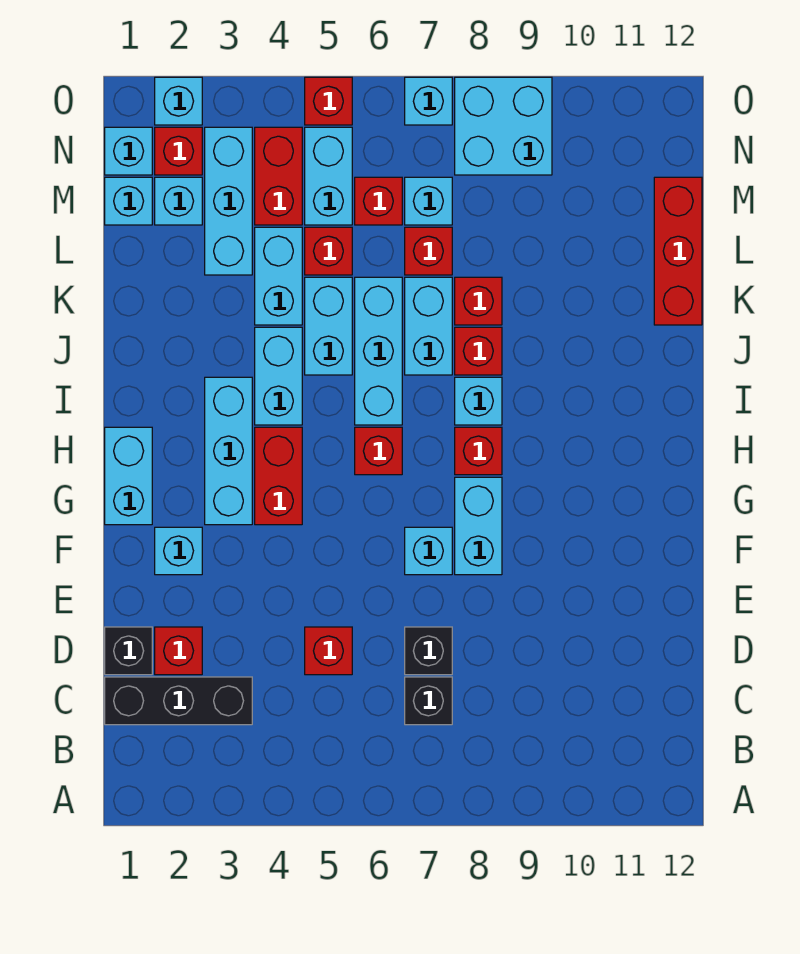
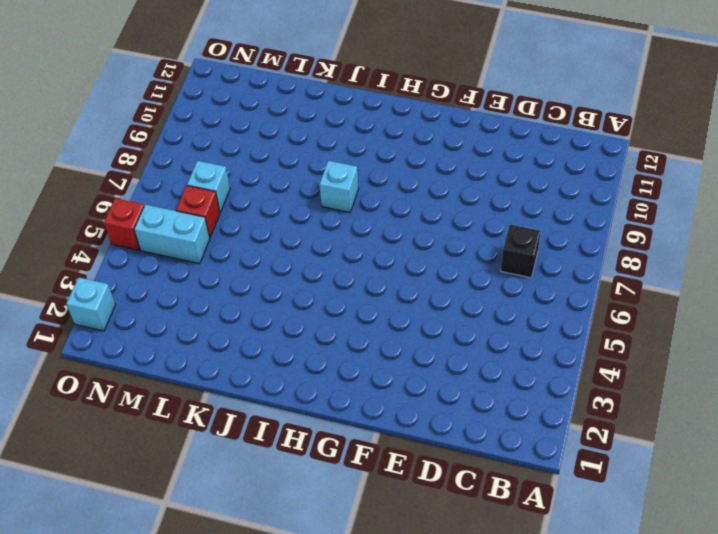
none -> black 1x3 brick [105,677,252,725]
none -> black 1x1 brick [105,627,152,675]
none -> red 1x1 brick [155,627,202,675]
none -> red 1x1 brick [305,627,352,675]

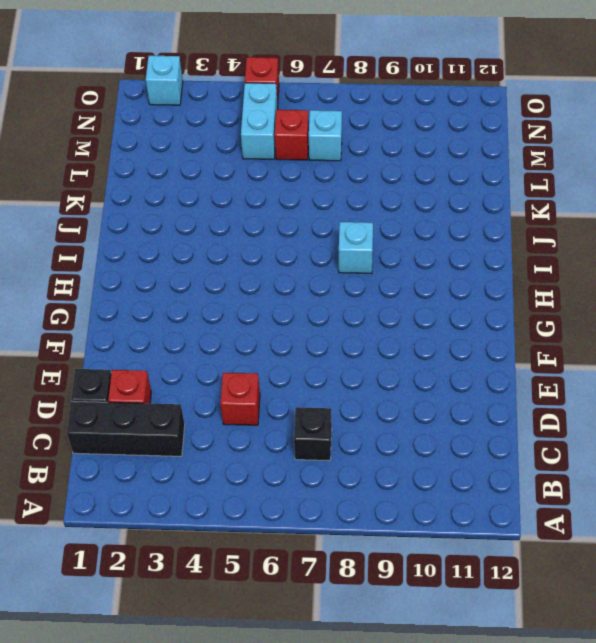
none -> black 1x1 brick [405,627,452,675]
none -> cyan 1x1 brick [155,527,202,575]
none -> cyan 1x1 brick [405,527,452,575]
none -> cyan 1x2 brick [455,477,502,575]

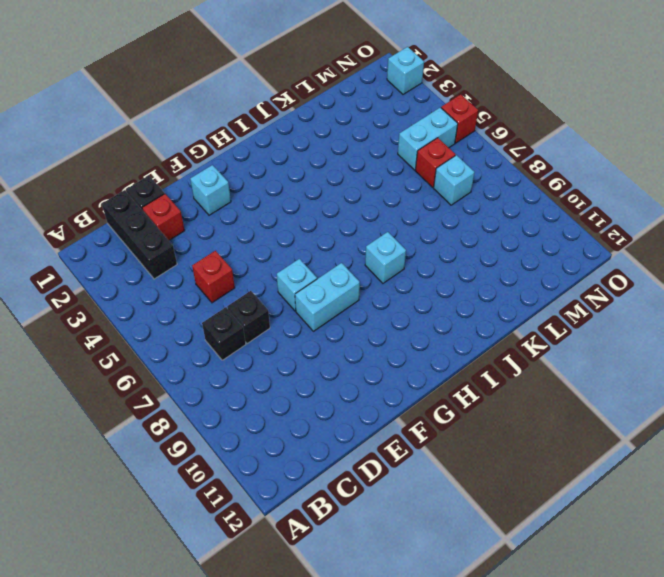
none -> cyan 1x2 brick [105,427,152,525]
none -> cyan 1x3 brick [205,377,252,525]
none -> red 1x2 brick [255,427,302,525]
none -> red 1x1 brick [355,427,402,475]

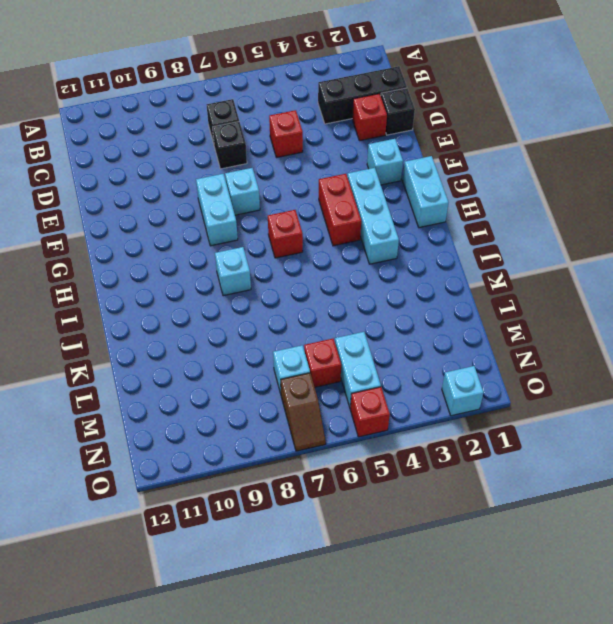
brown 1x2 slope [281,373,326,451] -> cyan 1x1 brick [405,77,452,125]
none -> red 1x1 brick [455,427,502,475]
none -> cyan 1x2 brick [255,327,302,425]
none -> cyan 1x3 brick [355,277,402,425]
none -> cyan 1x2 brick [305,277,352,375]

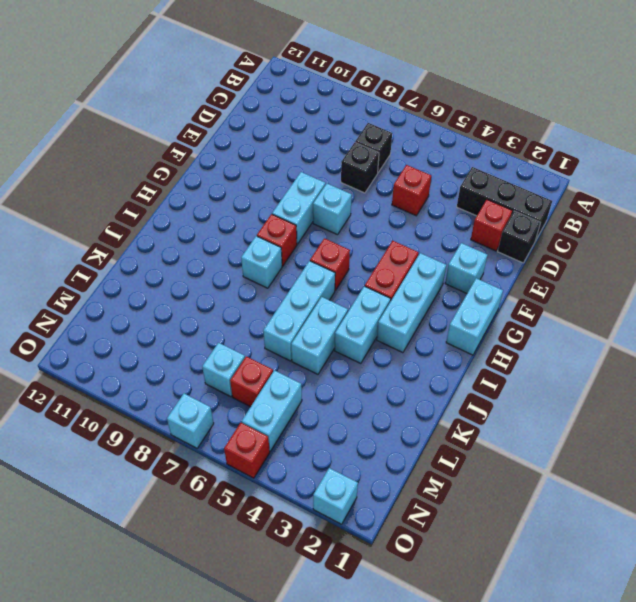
none -> cyan 1x2 brick [405,277,452,375]
none -> red 1x1 brick [455,327,502,375]
none -> cyan 1x2 brick [255,227,302,325]
none -> red 1x1 brick [455,277,502,325]

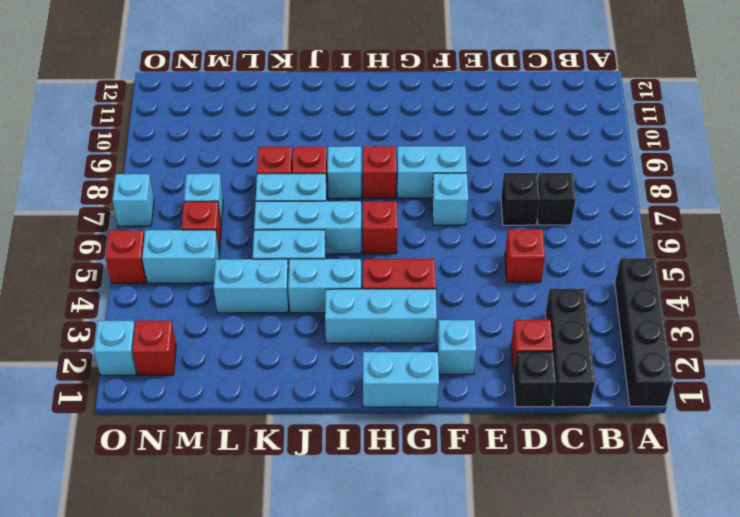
black 1x4 brick [615,258,673,406] -> none
none -> red 1x3 brick [654,177,702,325]
none -> cyan 1x3 brick [205,127,252,275]
none -> red 1x1 brick [305,227,352,275]
none -> red 1x1 brick [405,227,452,275]

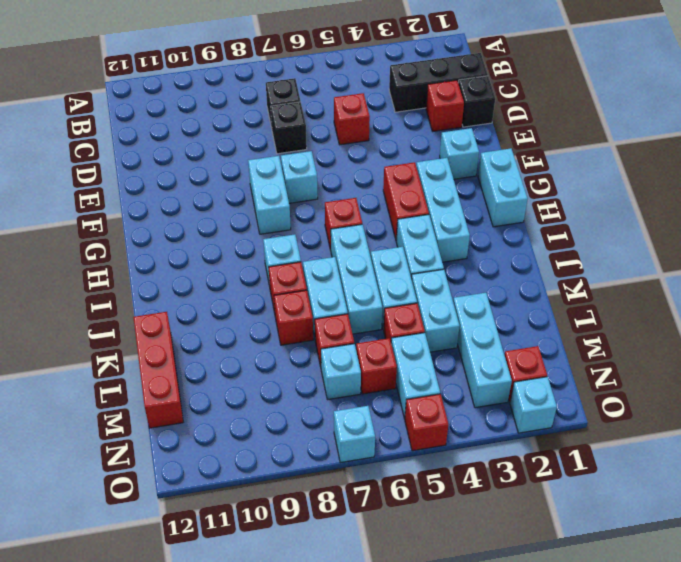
none -> red 1x1 brick [455,427,502,475]
none -> cyan 1x1 brick [105,177,152,225]
none -> cyan 1x1 brick [155,177,202,225]
none -> red 1x2 brick [255,127,302,225]

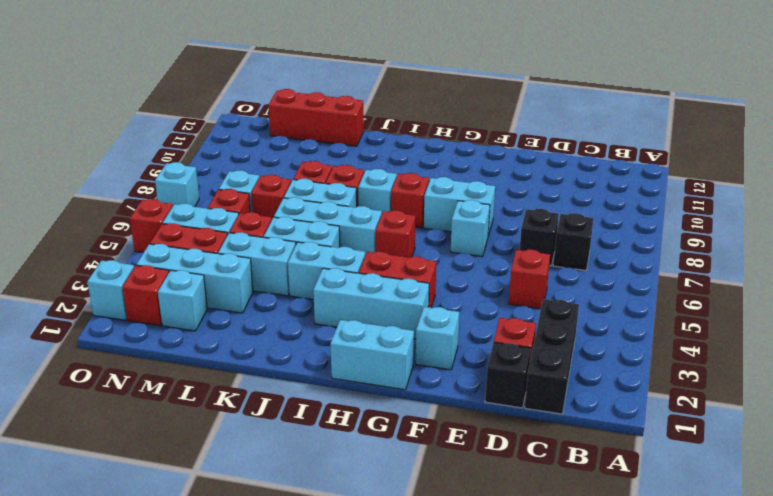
none -> cyan 1x1 brick [105,177,152,225]
none -> cyan 1x1 brick [105,127,152,175]
none -> cyan 2x2 brick [455,77,552,175]

